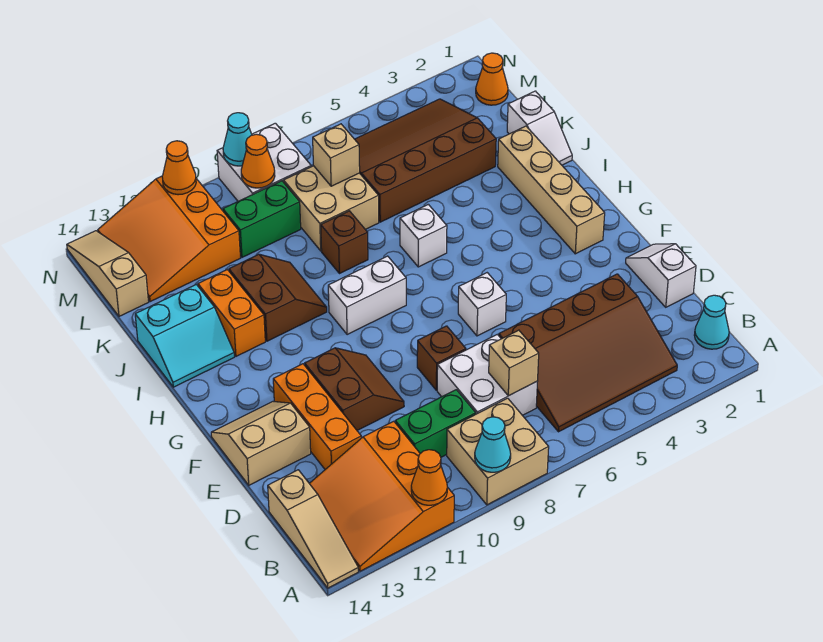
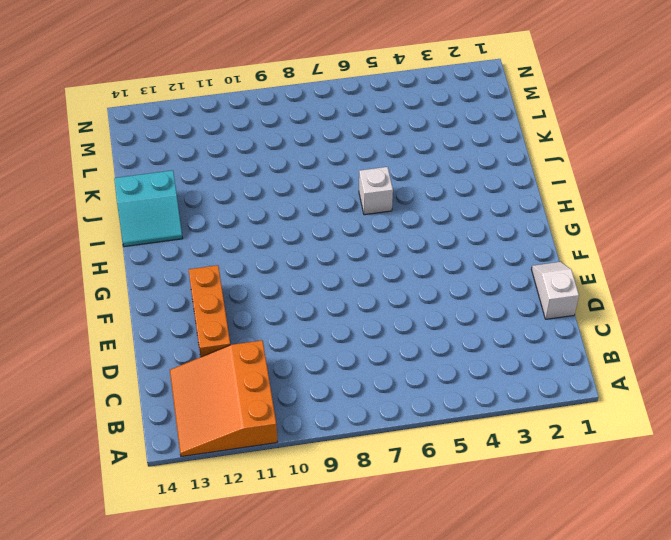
none -> tan 2x2 brick [447,398,549,505]
none -> tan 1x3 slope [268,470,358,588]
none -> cyan 1x1 cone [694,295,729,349]
none -> brown 3x4 slope [499,274,677,432]

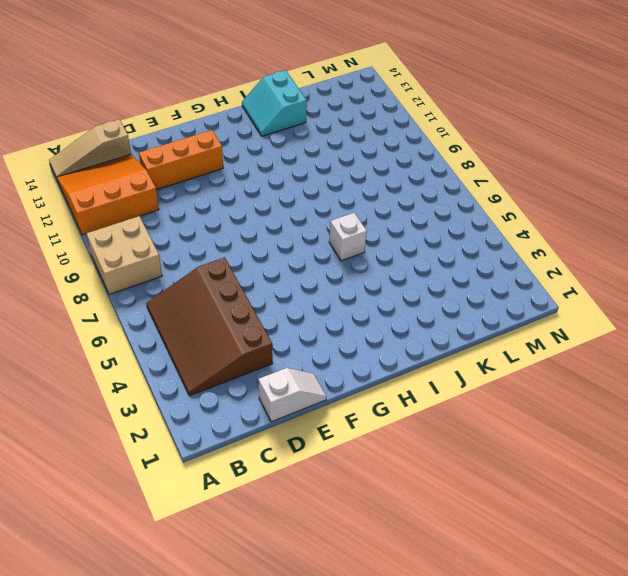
none -> cyan 1x1 cone [694,295,729,349]
none -> white 2x2 brick [437,334,537,415]
none -> green 1x2 brick [395,390,476,457]
none -> brown 1x1 brick [417,326,466,390]

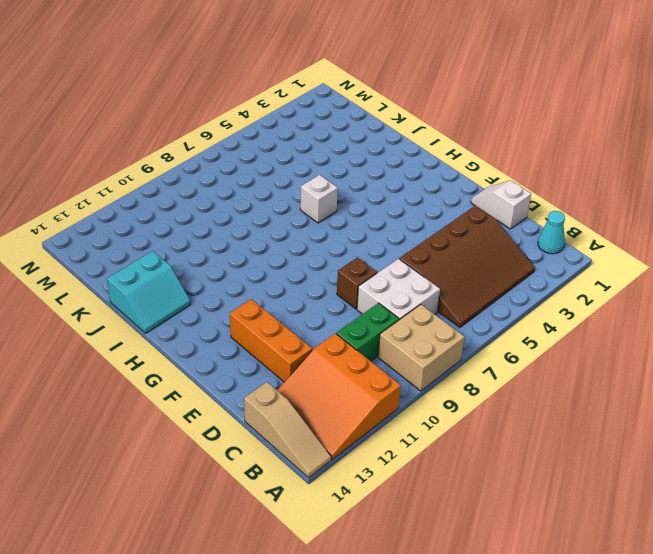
none -> brown 2x2 slope [305,348,404,430]
none -> tan 2x2 slope [211,402,311,485]
none -> white 1x1 brick [458,273,506,336]
none -> tan 1x4 brick [498,126,605,254]

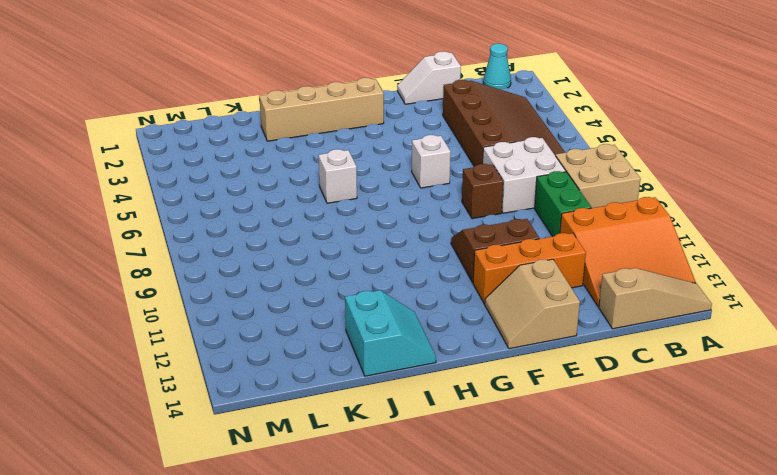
none -> white 1x2 brick [328,256,406,335]
none -> brown 2x2 slope [229,254,327,341]
none -> orange 1x2 brick [198,270,265,356]
none -> white 1x2 slope [507,91,572,165]

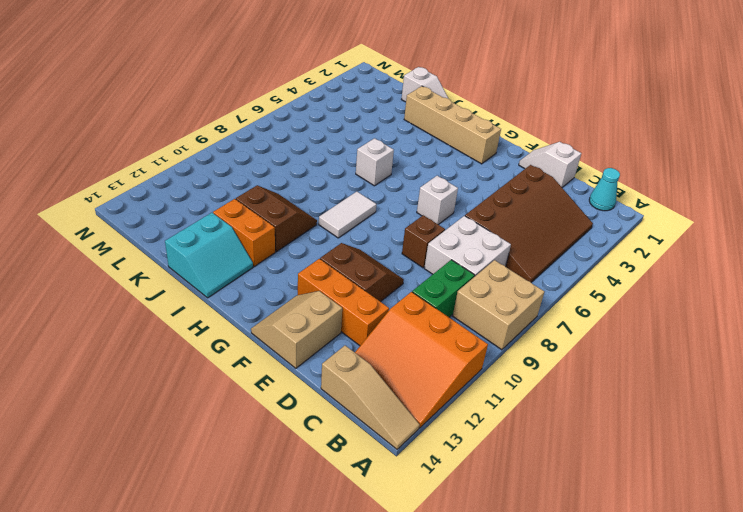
white 1x2 tile [319,191,376,238] -> white 1x2 brick [328,256,406,335]
none -> brown 1x1 brick [321,211,368,274]
none -> brown 3x4 slope [355,99,496,222]
none -> tan 2x2 brick [284,166,379,251]
none -> green 1x2 brick [223,181,301,257]

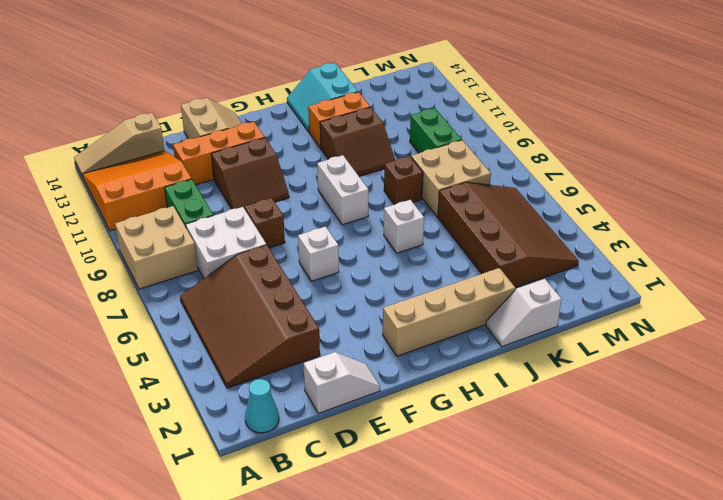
none -> orange 3x3 slope [98,176,240,302]
none -> tan 1x3 slope [67,231,149,316]
none -> orange 1x1 cone [476,53,508,105]
none -> white 2x2 brick [217,123,311,201]

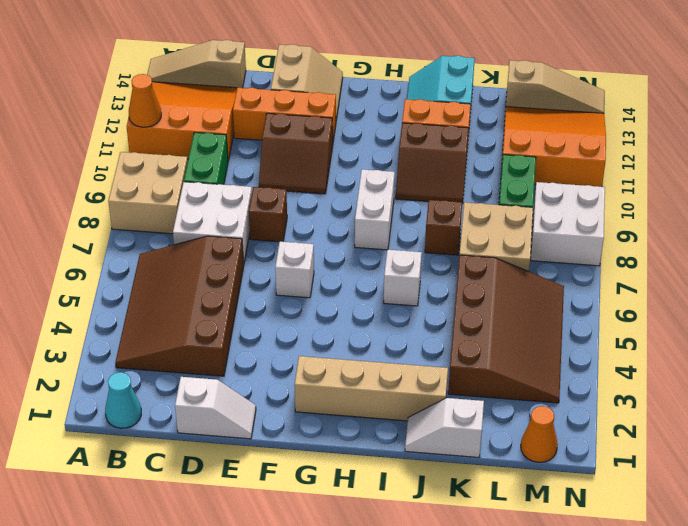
none -> cyan 1x1 cone [475,417,511,472]
none -> tan 1x1 brick [489,330,539,396]
none -> tan 1x1 brick [313,124,360,186]
none -> orange 1x1 cone [241,134,275,188]

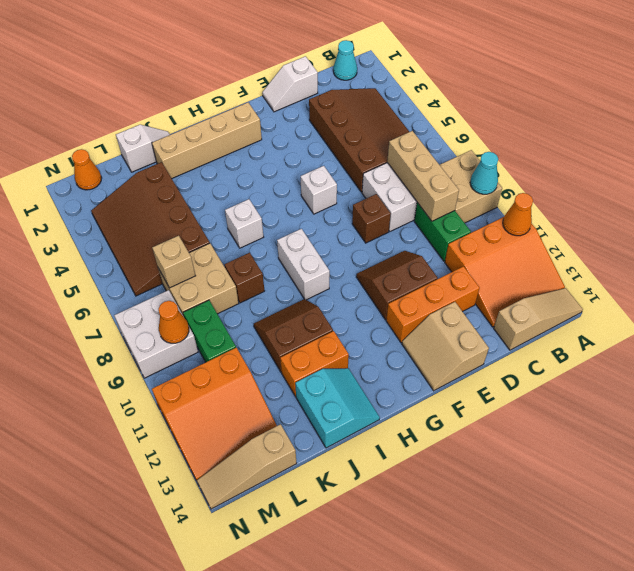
tan 1x3 brick [387,131,459,221] -> tan 1x1 brick [489,330,539,396]
none -> cyan 1x1 cone [223,113,252,166]
none -> orange 1x1 cone [162,141,196,195]

